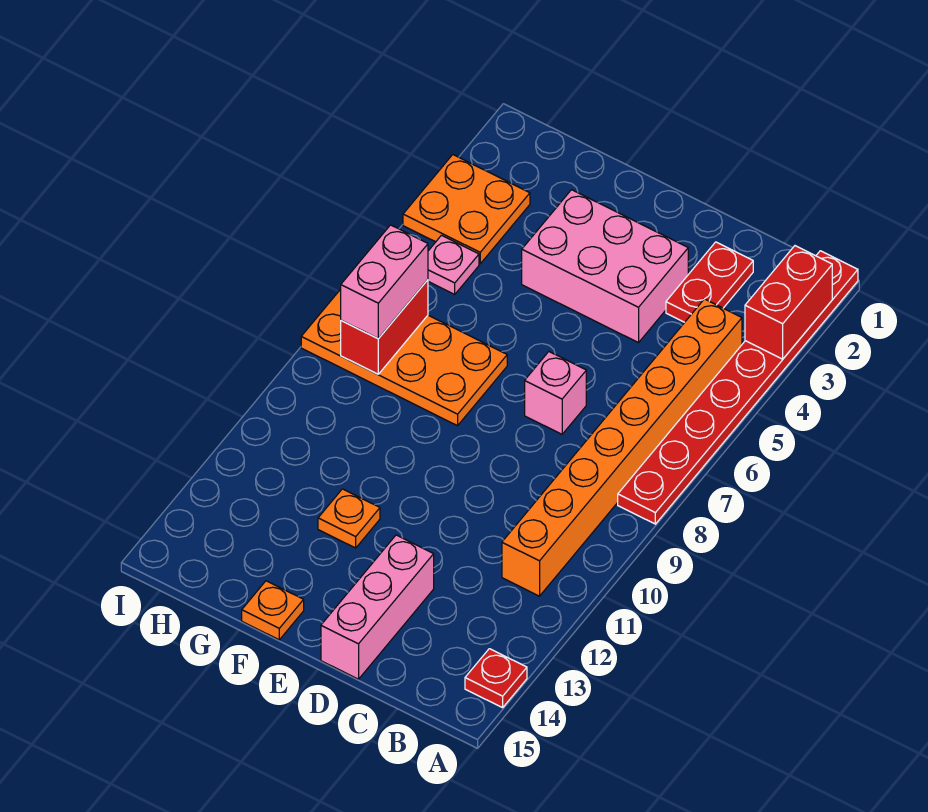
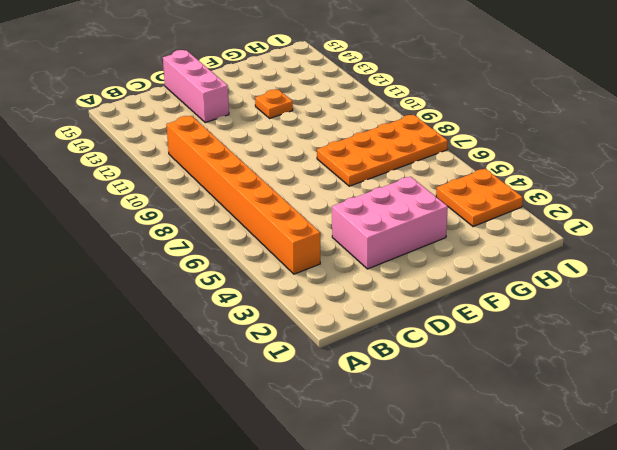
none -> red 1x8 plate [618,251,858,524]
none -> red 1x1 plate [465,649,527,708]
none -> red 1x2 plate [666,242,753,322]

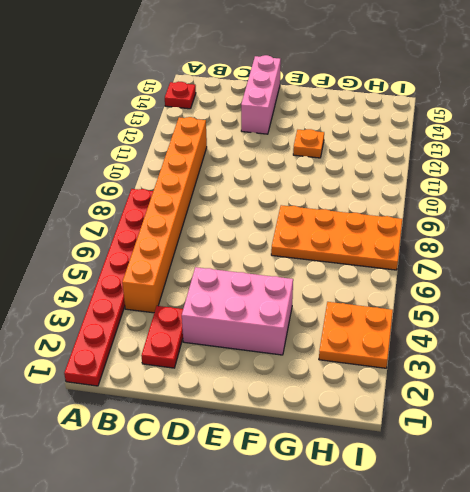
none -> pink 1x1 brick [525,352,586,434]
none -> orange 1x1 plate [242,581,304,640]
none -> pink 1x1 plate [428,235,479,294]

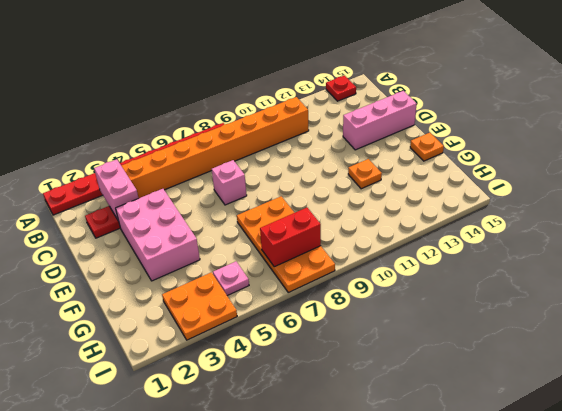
pink 1x2 brick [94,159,139,220] -> pink 1x2 brick turned to [341,225,428,339]
none -> red 1x2 brick [745,246,832,359]

